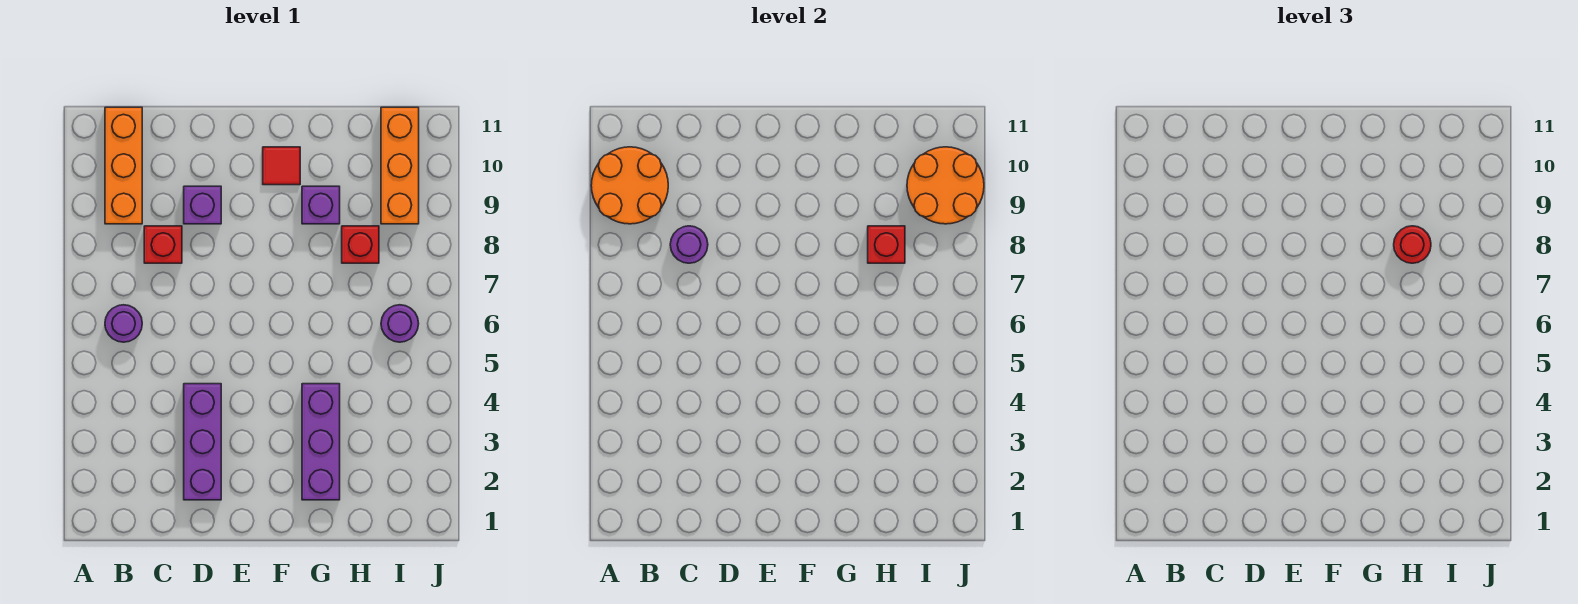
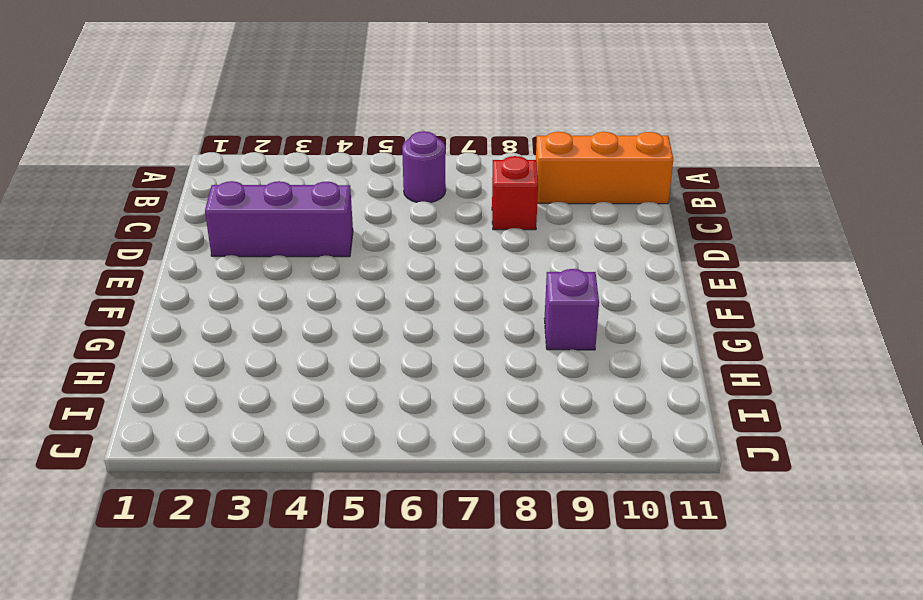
none -> purple 1x1 brick [184,186,221,224]
none -> red 1x1 tile [263,147,300,185]
none -> purple 1x3 brick [302,384,340,500]

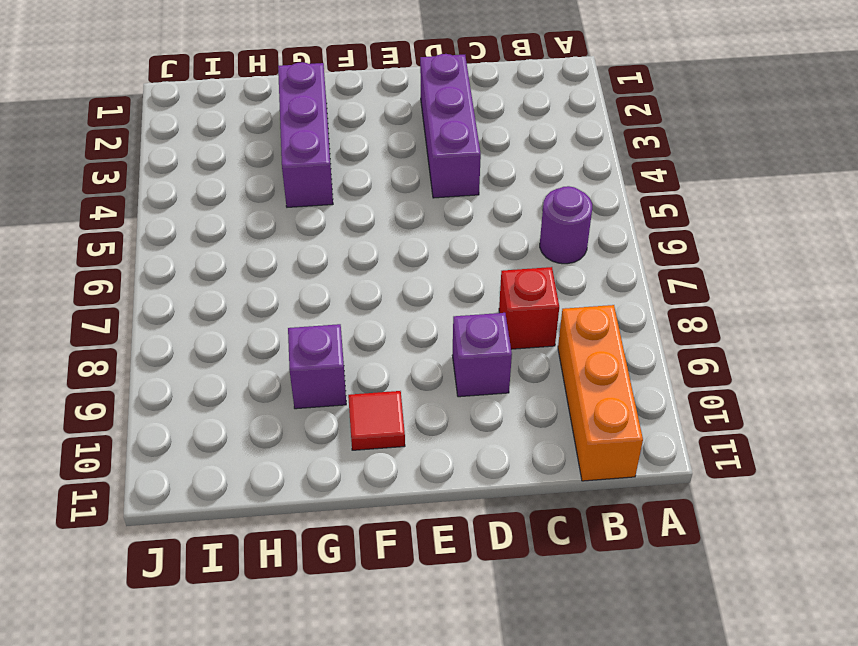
none -> red 1x1 brick [342,226,379,263]
none -> purple 1x1 round brick [381,305,419,342]
none -> orange 1x3 brick [381,107,419,224]

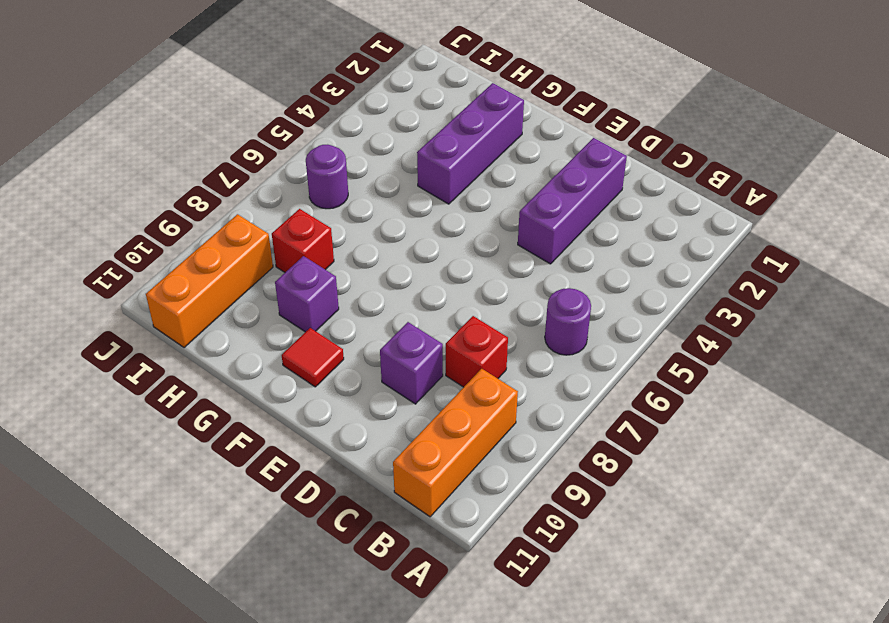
none -> orange 2x2 round brick [591,147,668,224]
none -> purple 1x1 round brick [670,226,708,263]
none -> red 1x1 brick [868,226,905,263]

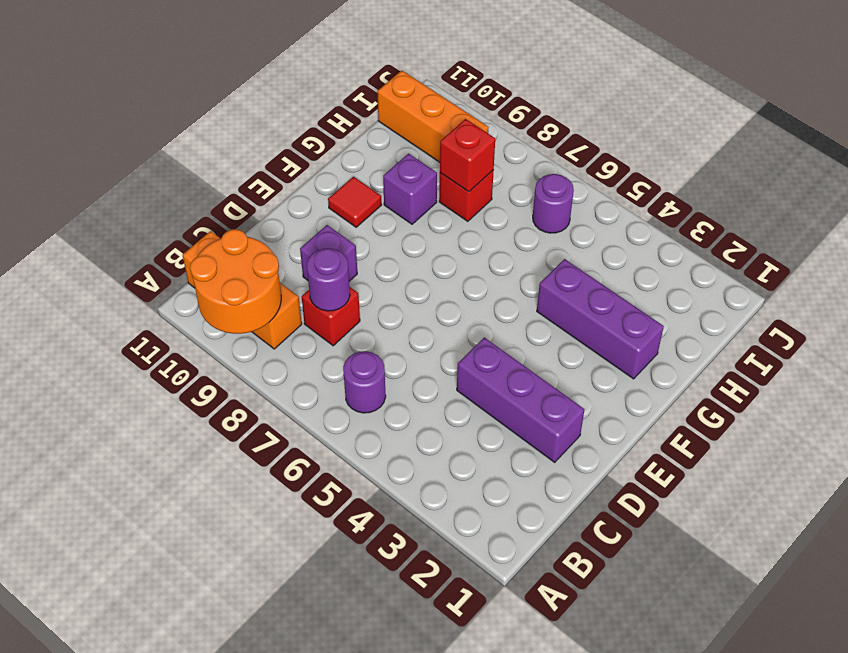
none -> orange 2x2 round brick [907,147,984,224]
none -> red 1x1 round brick [1394,226,1431,263]

